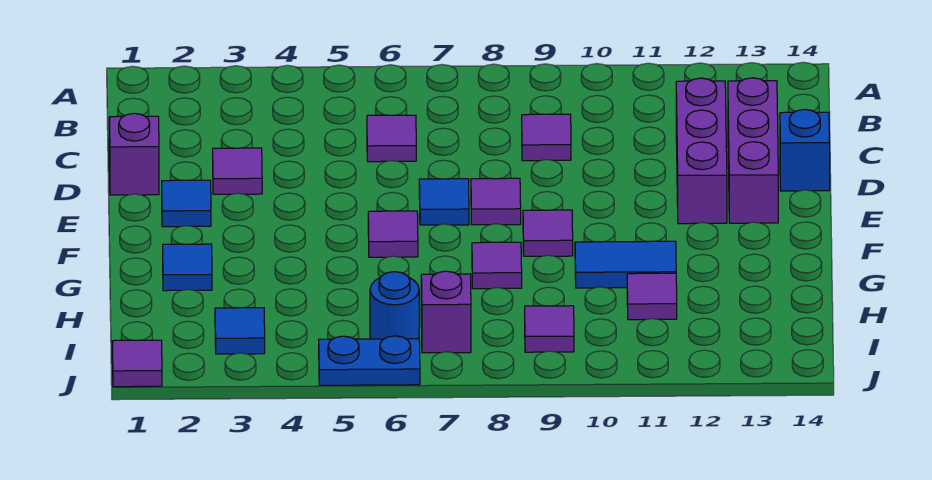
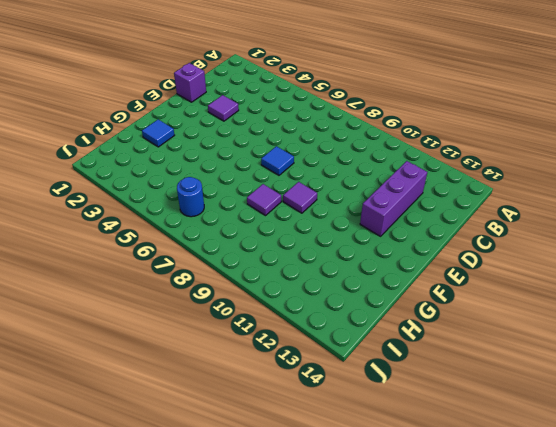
none -> purple 1x1 tile [367,115,416,162]
none -> purple 1x1 tile [522,114,571,161]
none -> purple 1x3 brick [728,78,778,223]

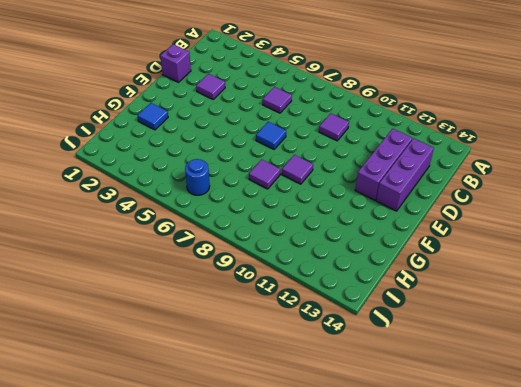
none -> blue 1x1 brick [780,109,830,191]
none -> blue 1x1 tile [162,180,211,227]
none -> purple 1x1 tile [471,178,521,225]

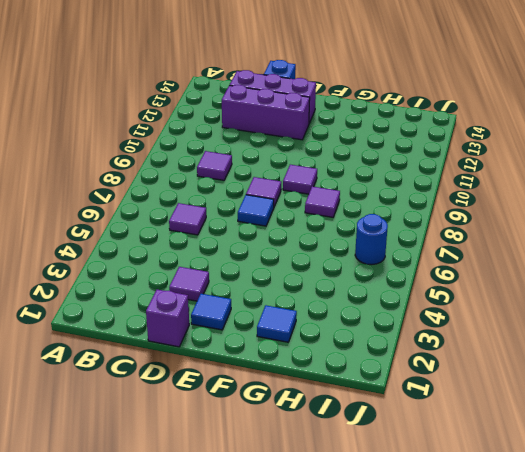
none -> purple 1x1 tile [368,211,418,257]
none -> blue 1x2 tile [575,241,676,288]
none -> purple 1x1 tile [627,273,677,320]

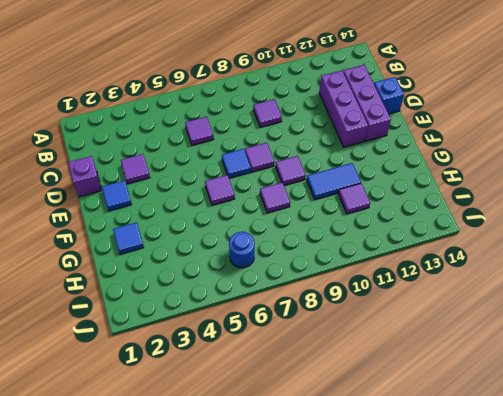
none -> blue 1x1 tile [215,308,265,354]
none -> purple 1x1 brick [421,271,471,353]
none -> purple 1x1 tile [525,306,574,352]

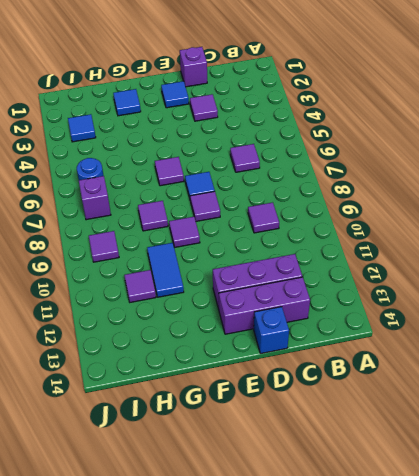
none -> purple 1x1 tile [112,340,162,387]
none -> blue 1x2 plate [319,336,420,385]

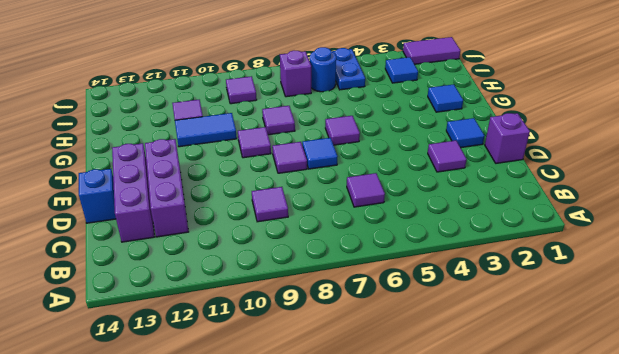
blue 1x2 plate [332,48,365,90] -> blue 1x2 plate turned to [319,336,420,385]
purple 1x2 tile [403,37,460,64] -> purple 1x1 tile [112,340,162,387]

